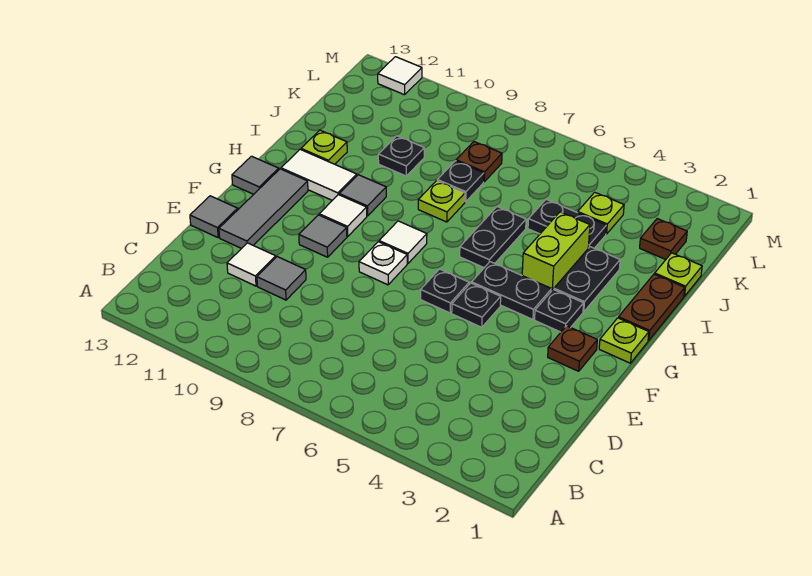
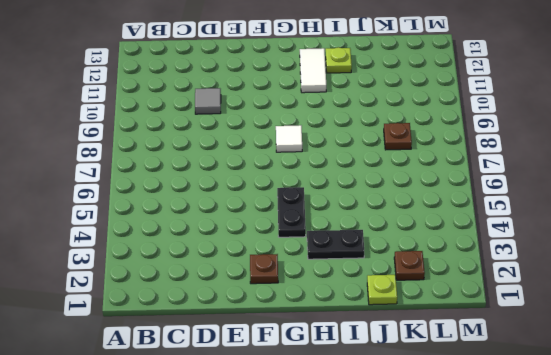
none -> white 1x1 tile [227,243,276,286]
none -> grey 1x3 tile [219,169,308,249]
none -> grey 1x1 tile [190,196,238,238]
none -> black 1x1 plate [452,283,501,327]

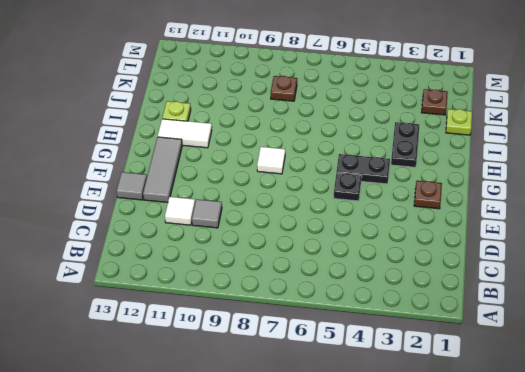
none -> black 1x1 plate [421,269,469,313]
none -> white 1x1 plate [359,242,407,285]
none -> grey 1x1 tile [299,215,347,257]
none -> lime 1x1 plate [599,318,649,363]

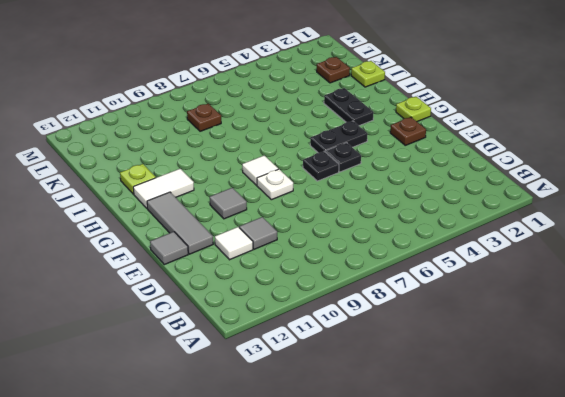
none -> black 1x1 plate [535,289,584,332]
none -> white 1x1 tile [319,195,367,236]
none -> grey 1x1 tile [232,156,279,194]
none -> brown 1x2 plate [618,274,685,341]

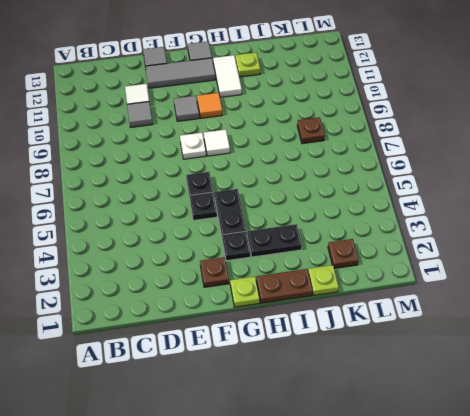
orange 1x1 tile [197,93,222,118] -> white 1x1 tile [319,195,367,236]
none -> lime 1x2 brick [522,212,590,291]
none -> black 1x2 plate [460,207,526,268]
none -> grey 1x1 tile [339,175,386,216]
none -> lime 1x1 plate [418,181,465,222]

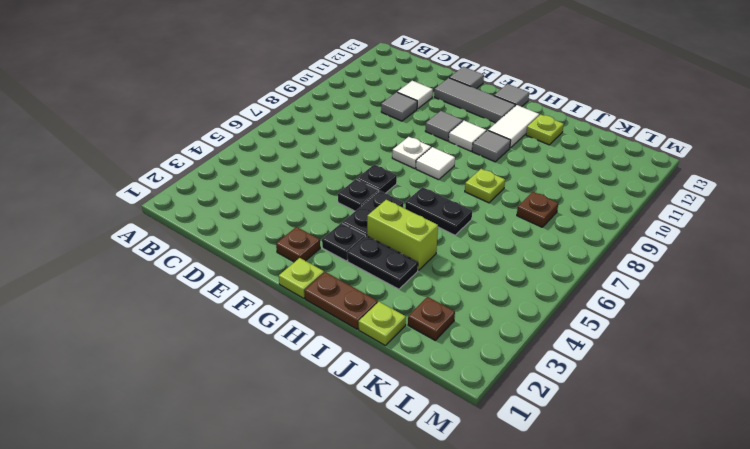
none -> black 1x2 plate [528,200,606,248]
none -> black 1x1 plate [437,161,484,202]
none -> black 1x1 plate [378,136,424,176]
none -> lime 1x1 plate [578,192,624,234]

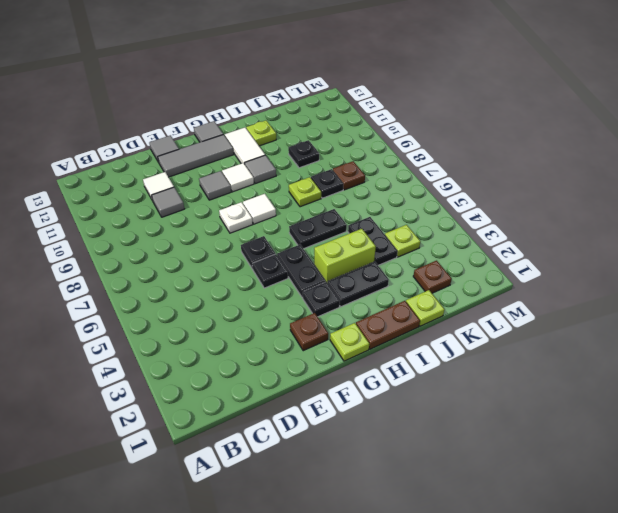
none -> white 1x1 tile [378,57,422,95]

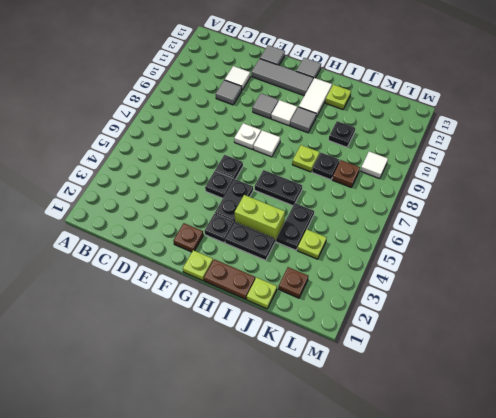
white 1x1 tile [361,152,388,179] -> white 1x1 tile moved to [378,57,422,95]

